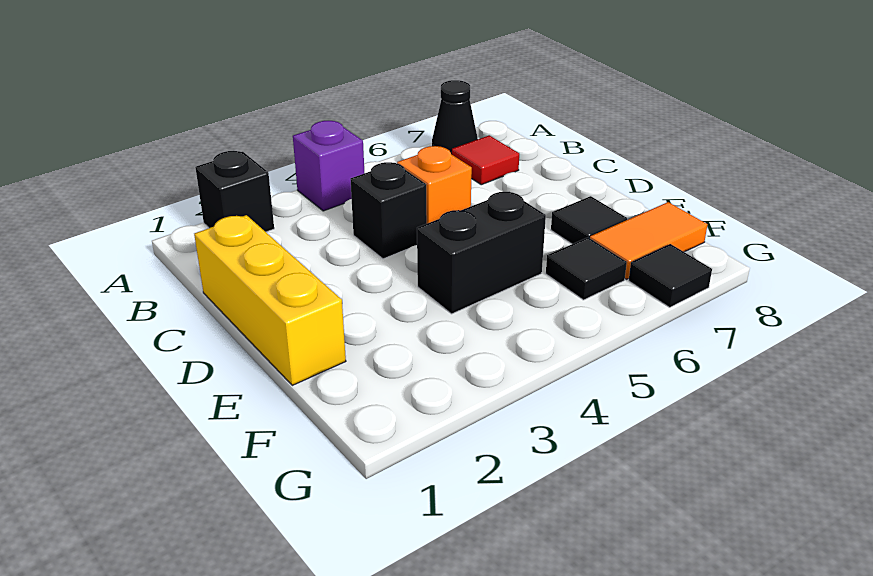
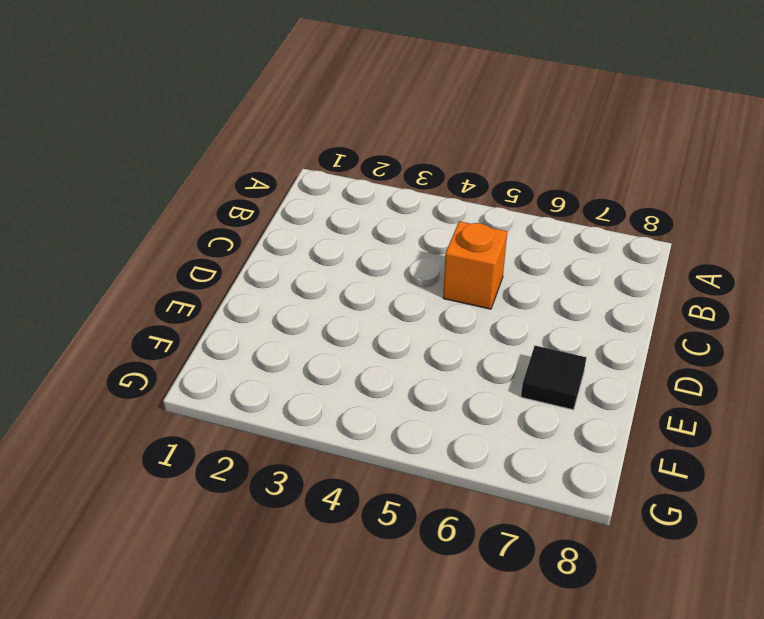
none -> black 1x1 brick [195,151,274,232]
none -> purple 1x1 brick [293,121,364,211]
none -> black 1x1 cone [432,80,478,154]

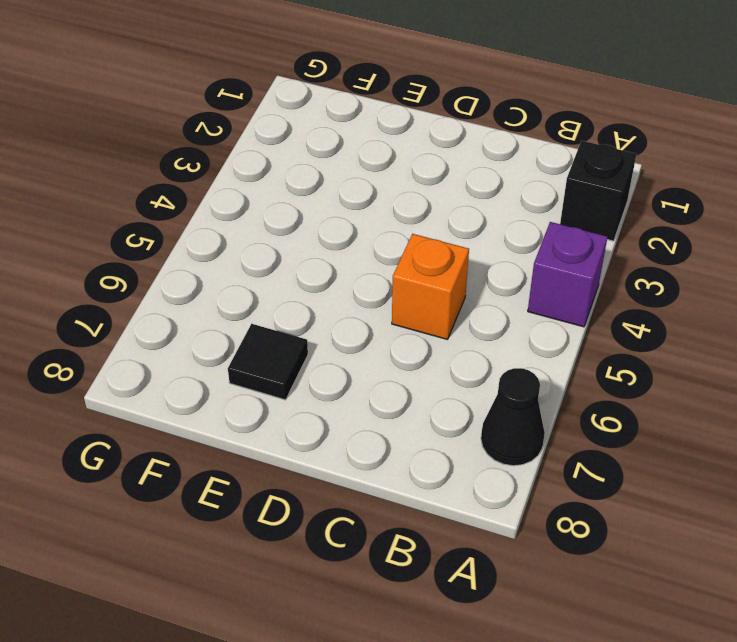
none -> red 1x1 tile [452,135,519,185]
none -> yellow 1x3 brick [194,215,346,385]
none -> black 1x1 brick [351,162,427,259]

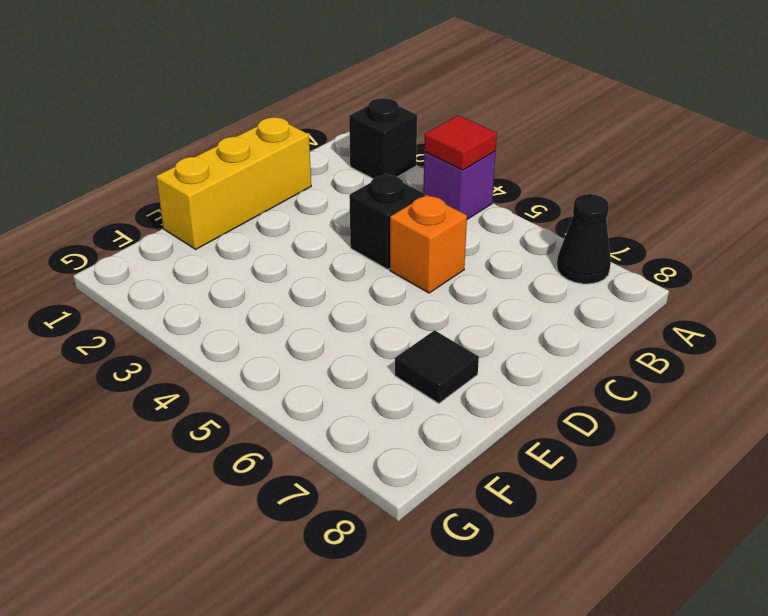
red 1x1 tile [424,115,497,170] -> red 1x1 tile moved to [452,135,519,185]
none -> black 1x2 brick [417,192,546,314]
none -> black 1x1 tile [546,237,627,300]
none -> orange 1x2 tile [590,202,707,279]

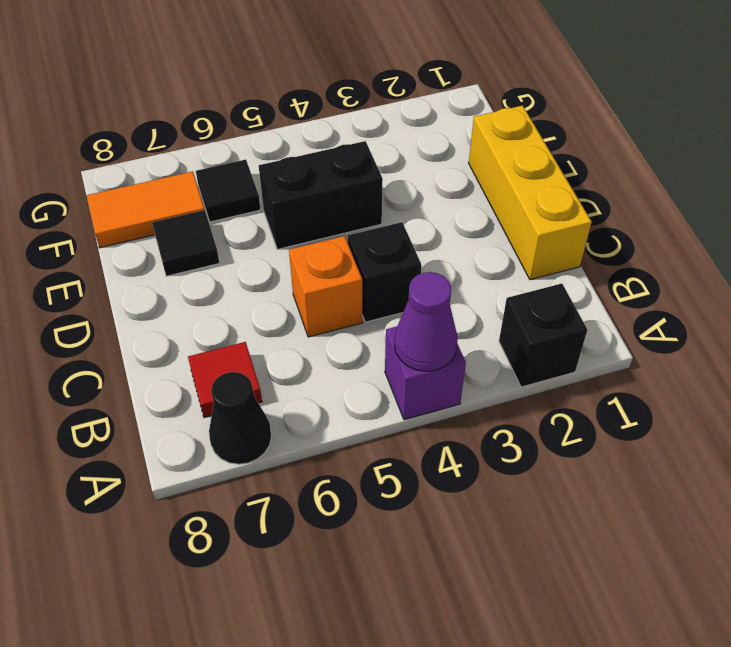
purple 1x1 cone [394,272,458,371] -> none
none -> black 1x1 tile [629,244,712,307]

